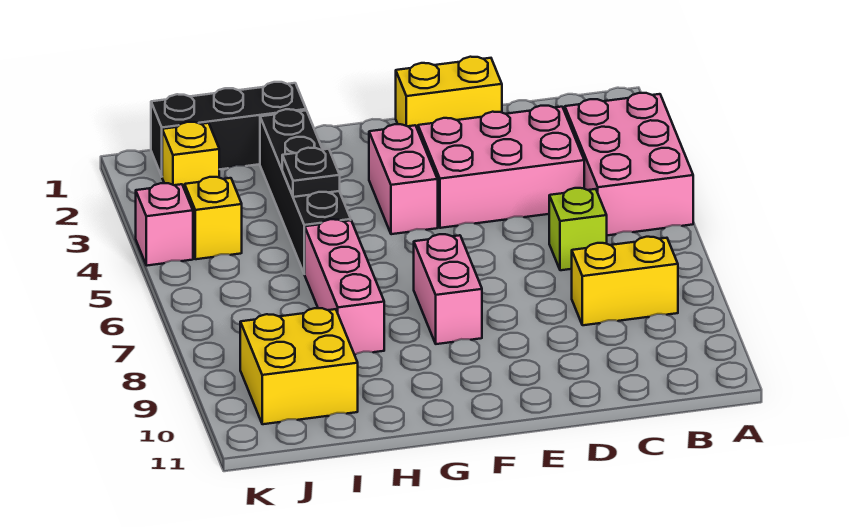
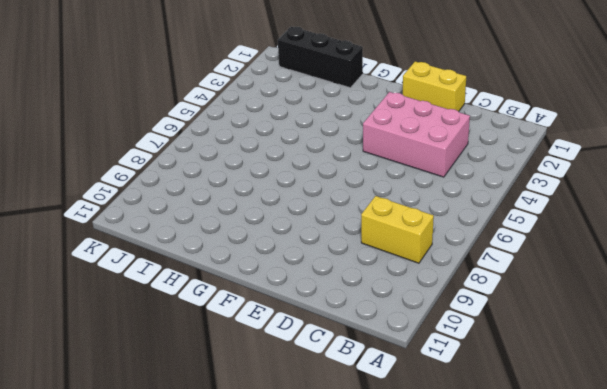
none -> pink 2x3 brick [565,93,693,235]
none -> lime 1x1 brick [549,188,607,270]
none -> pink 1x2 brick [369,124,438,234]

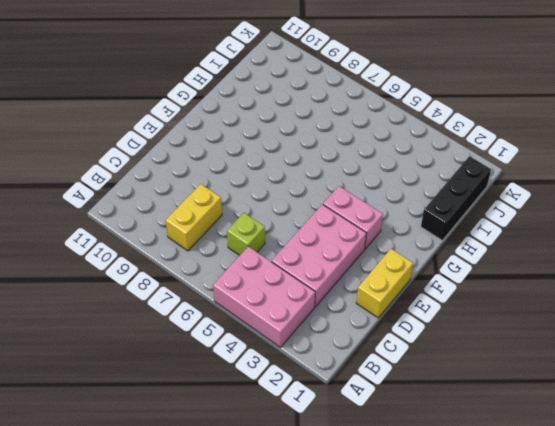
none -> pink 1x2 brick [414,234,482,344]
none -> black 1x4 brick [260,109,351,274]
none -> pink 1x3 brick [305,219,384,355]

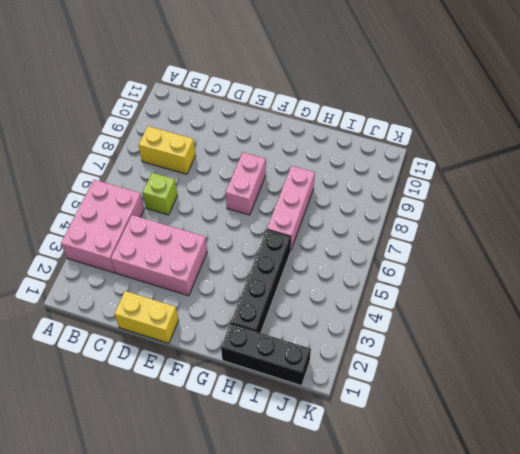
none -> pink 1x2 brick [369,124,438,234]
none -> yellow 2x2 brick [240,308,358,424]
none -> yellow 1x1 brick [162,122,219,189]

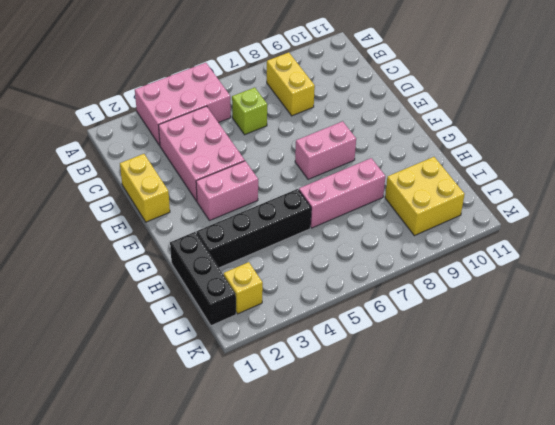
none -> yellow 1x1 brick [185,177,242,259]
none -> pink 1x1 brick [136,183,193,266]
none -> black 1x1 plate [282,148,340,197]

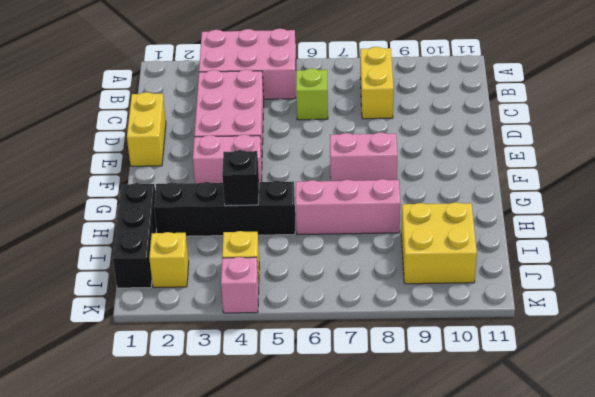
black 1x1 brick [222,150,259,206] -> black 1x1 plate [282,148,340,197]

